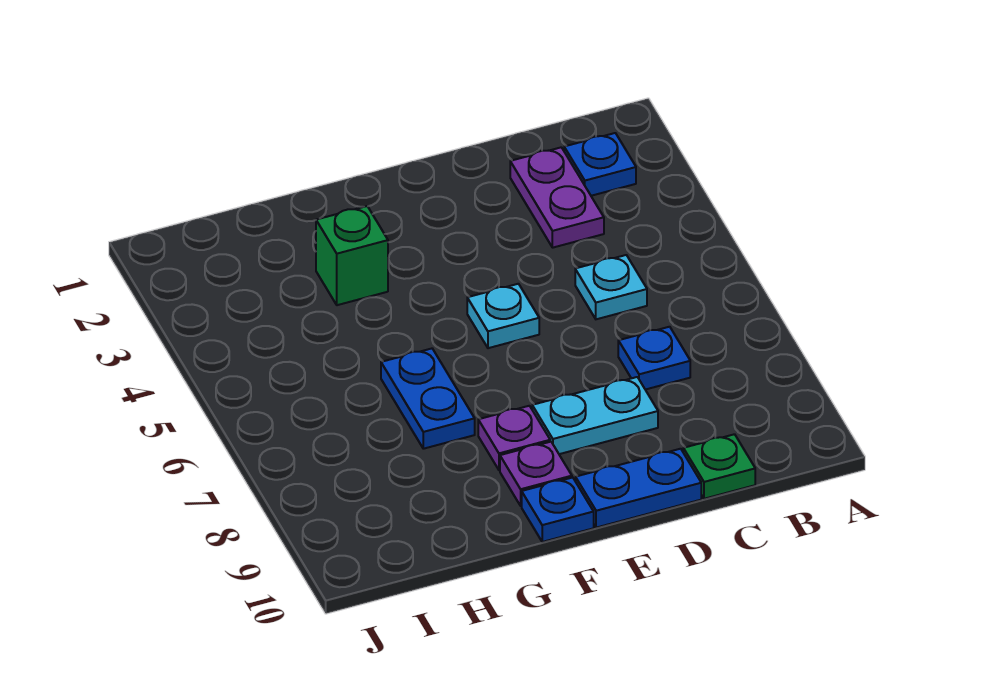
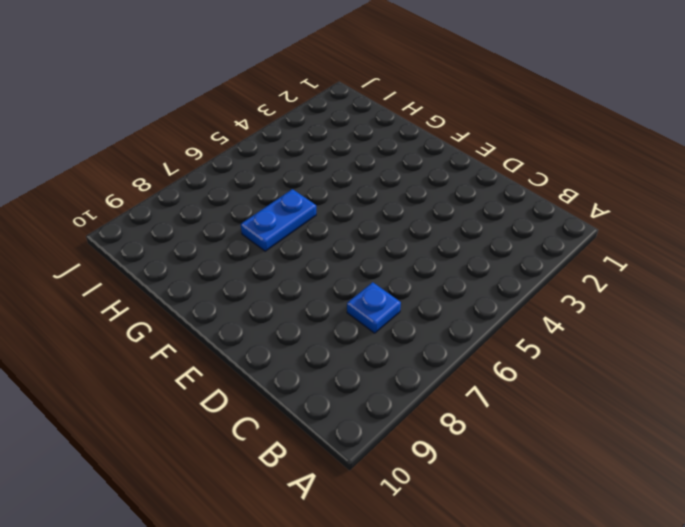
none -> blue 1x1 plate [564,133,636,196]
none -> purple 1x2 plate [510,147,604,248]
none -> cyan 1x1 plate [575,255,647,319]

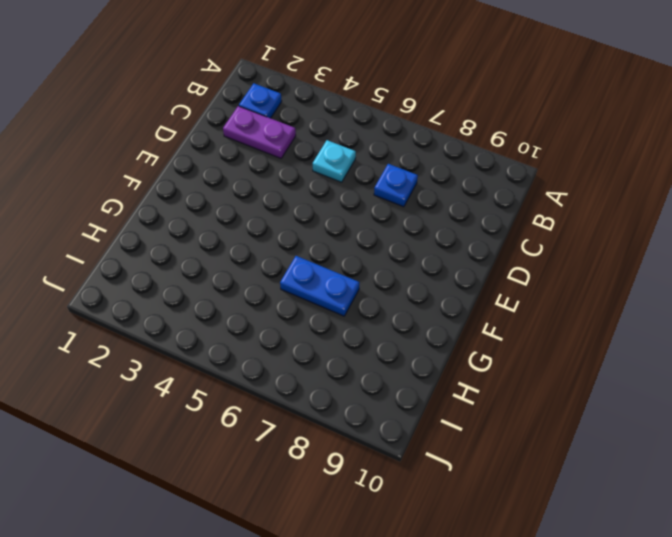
none -> green 1x1 plate [683,434,755,499]
none -> cyan 1x2 plate [532,377,658,454]
none -> blue 1x2 plate [576,449,701,528]

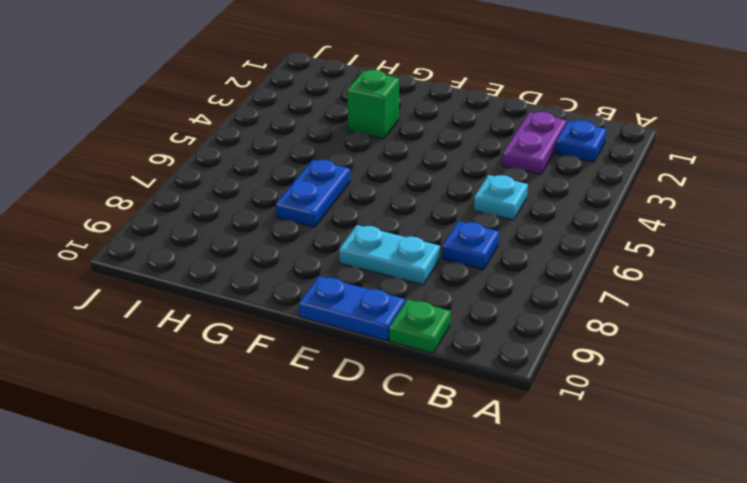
none -> cyan 1x1 plate [467,284,539,348]
none -> purple 1x1 plate [478,406,550,470]
none -> purple 1x1 plate [500,442,572,506]

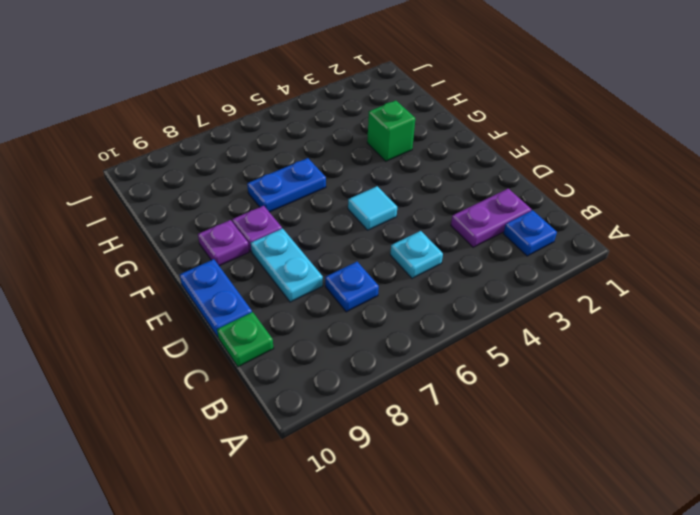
cyan 1x1 tile [348,186,397,230] -> cyan 1x1 plate [467,284,539,348]
none -> blue 1x1 plate [522,477,594,542]

